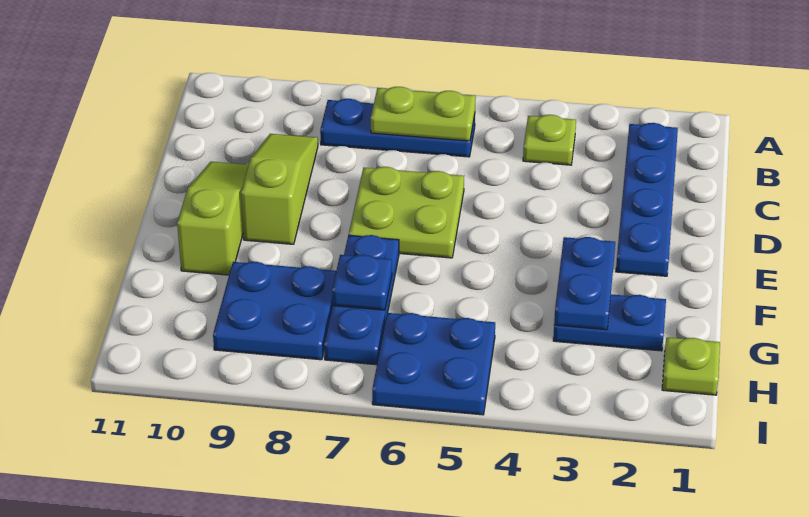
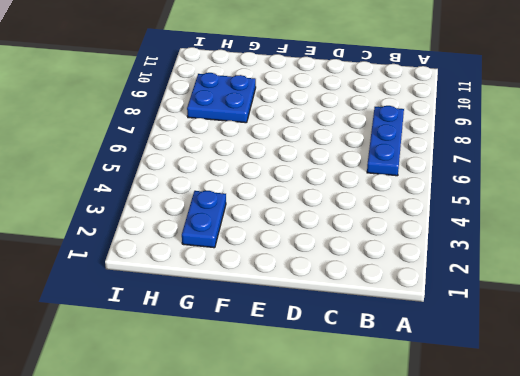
none -> blue 1x4 plate [616,123,678,276]
none -> lime 1x1 plate [523,115,576,165]
none -> lime 1x3 slope [241,134,318,244]

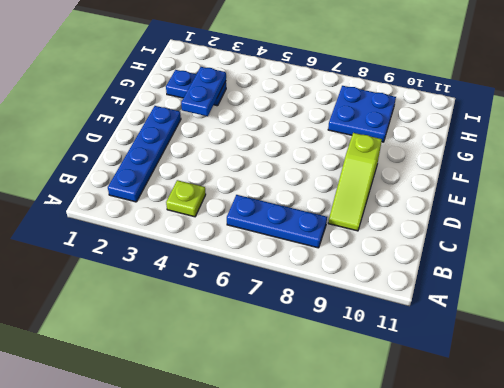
none -> lime 2x2 plate [349,167,464,258]
none -> lime 1x3 slope [177,162,248,275]
none -> blue 1x3 plate [324,235,399,365]

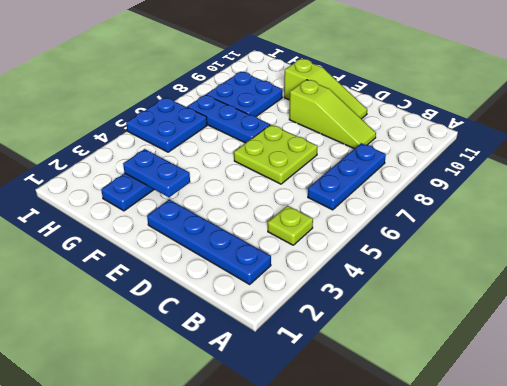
none -> lime 1x1 plate [662,337,720,395]
none -> lime 1x2 plate [371,87,476,141]
none -> blue 1x1 plate [332,255,392,310]

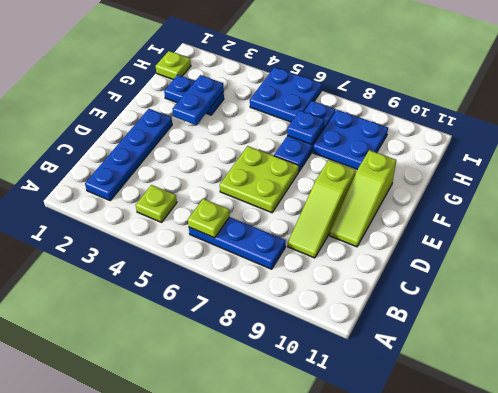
lime 1x1 plate [188,199,230,238] -> lime 1x2 plate [371,87,476,141]

